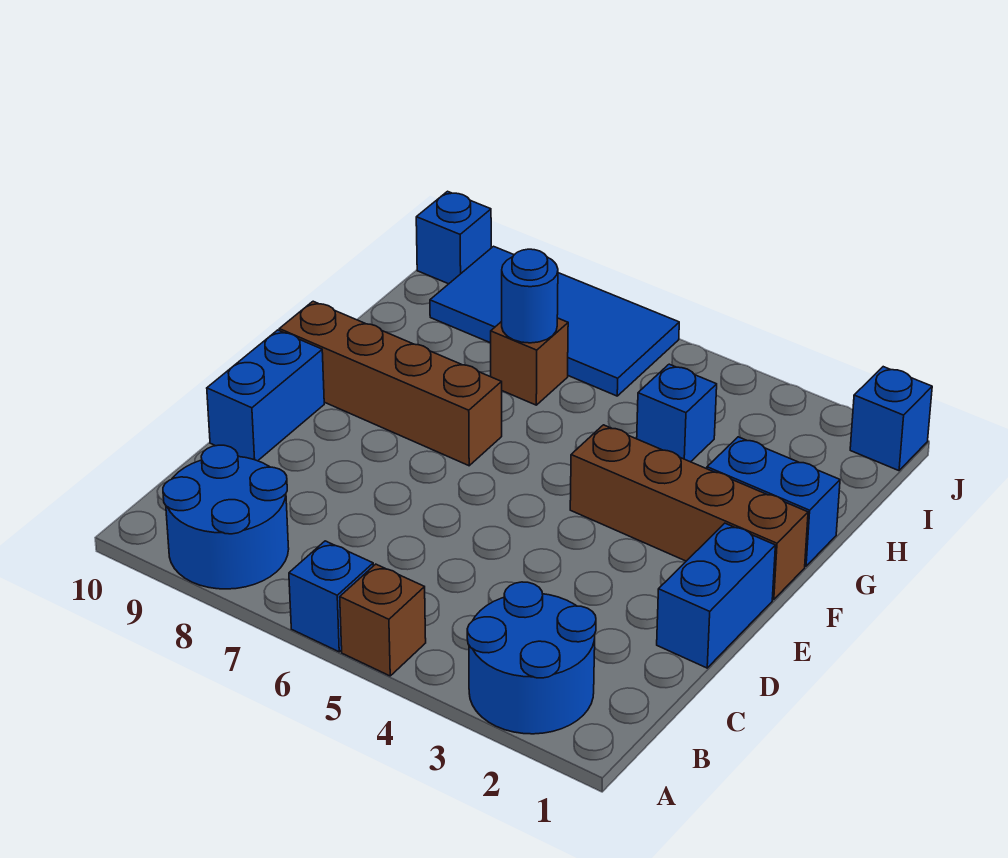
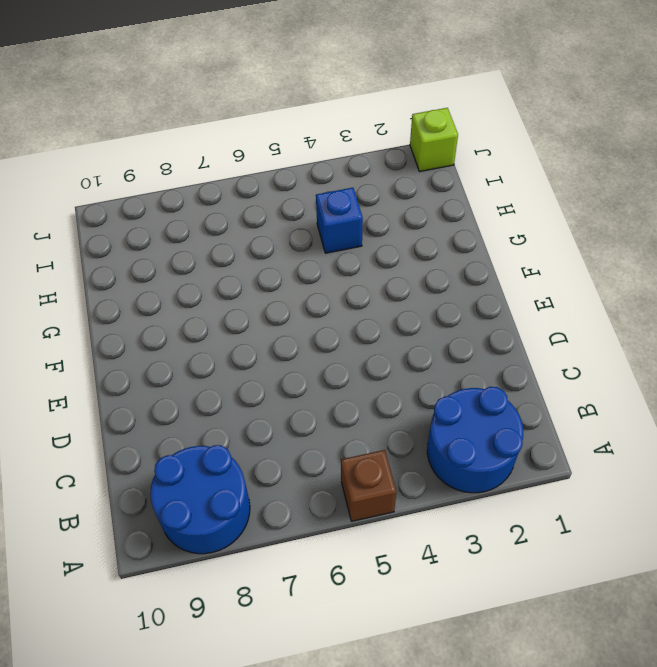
lime 1x1 brick [410,108,458,172] -> blue 1x1 brick [850,367,932,471]
none -> blue 1x1 brick [289,541,373,652]
none -> blue 1x2 brick [657,523,775,668]
none -> blue 1x2 brick [207,330,324,461]

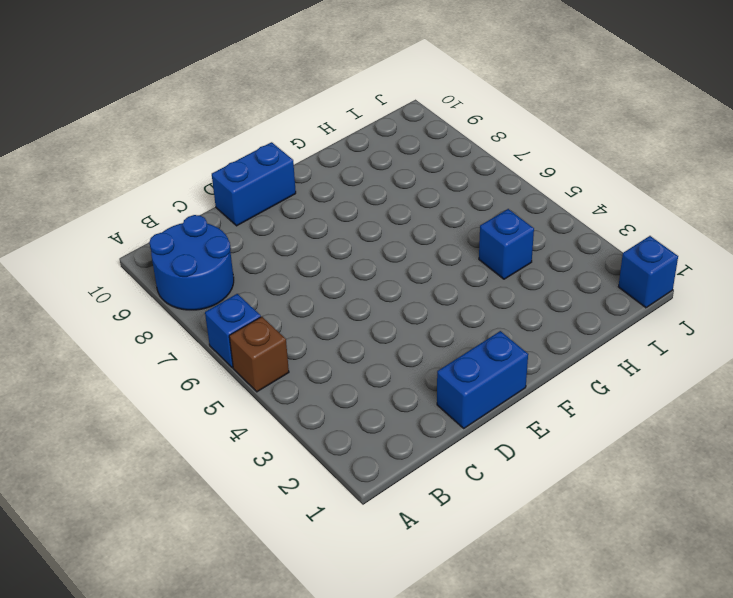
none -> blue 2x2 round brick [467,582,596,734]
none -> brown 1x4 brick [570,425,808,600]
none -> brown 1x4 brick [279,301,502,466]

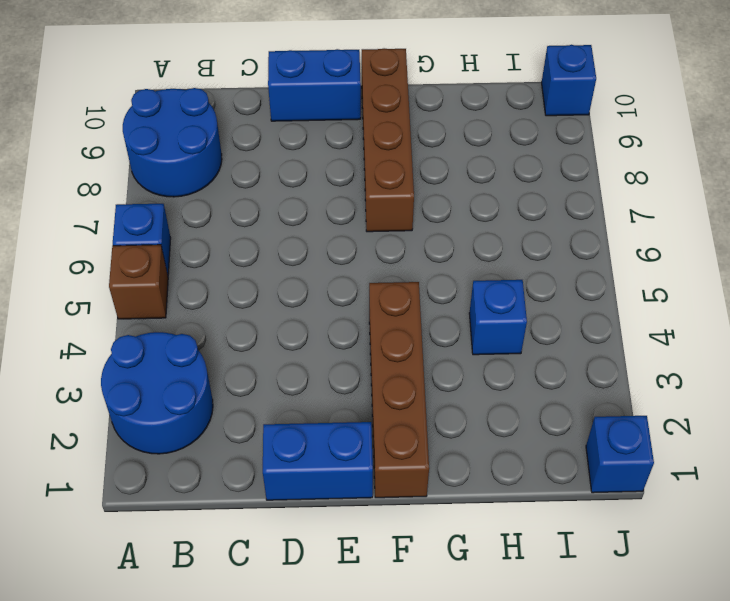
none -> blue 1x2 brick [707,437,840,566]
none -> brown 1x1 brick [491,318,568,405]
none -> blue 2x4 tile [430,246,679,396]

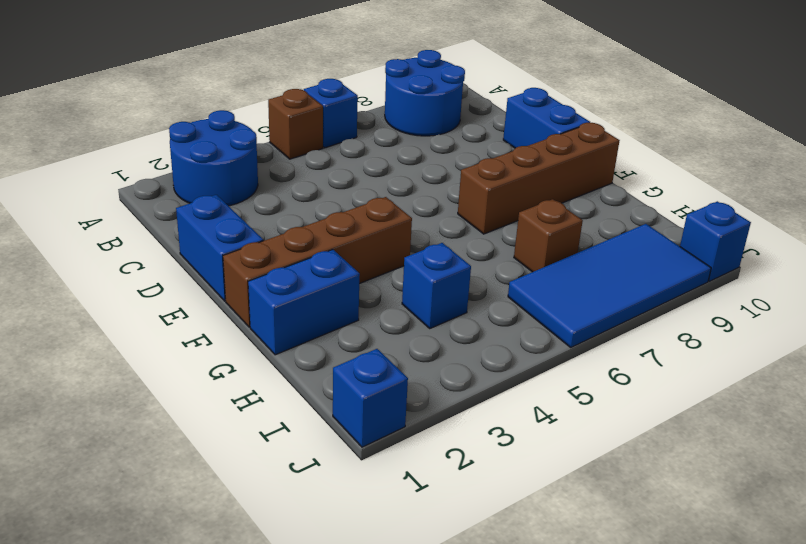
none -> blue 1x1 round brick [502,249,558,343]

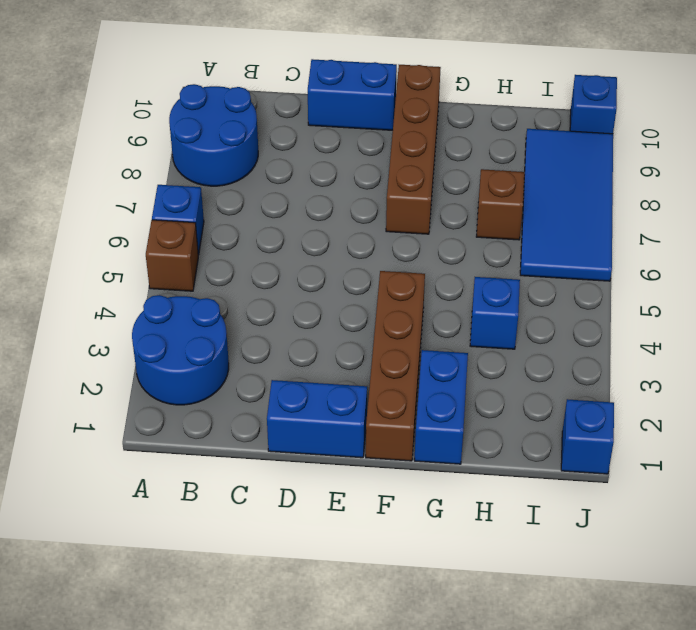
none -> blue 1x1 round brick [502,249,558,343]

